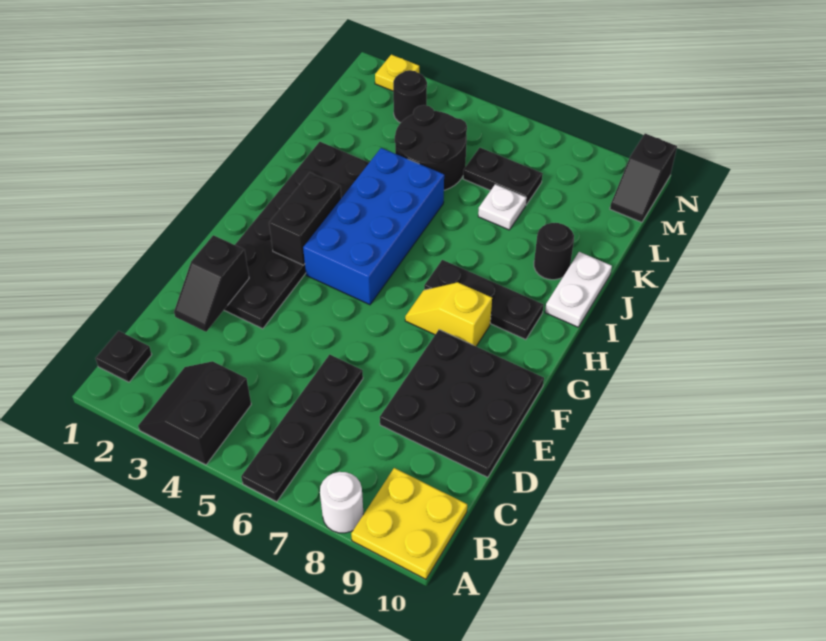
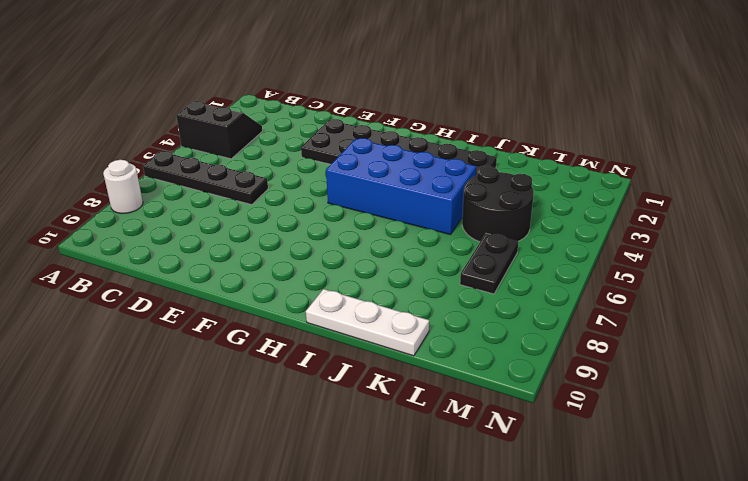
white 1x3 plate [306,289,429,356] -> white 1x2 plate [545,252,612,327]
none -> yellow 2x2 plate [351,468,467,579]
none -> black 1x1 plate [96,331,152,382]
none -> black 3x3 plate [380,330,544,477]

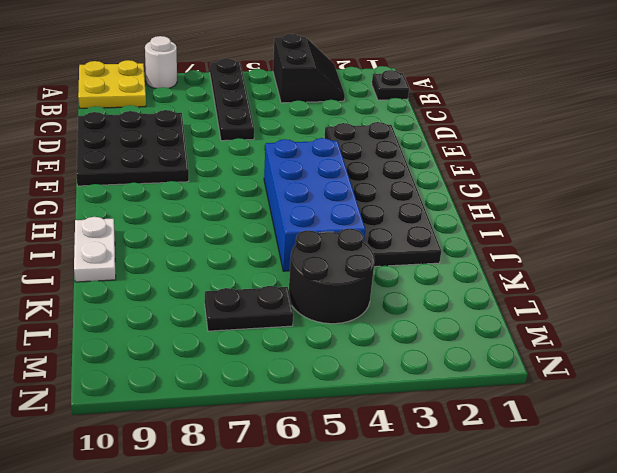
none -> yellow 1x2 slope [405,282,492,346]
none -> black 1x3 plate [424,260,544,340]
none -> black 1x1 round brick [534,223,574,280]

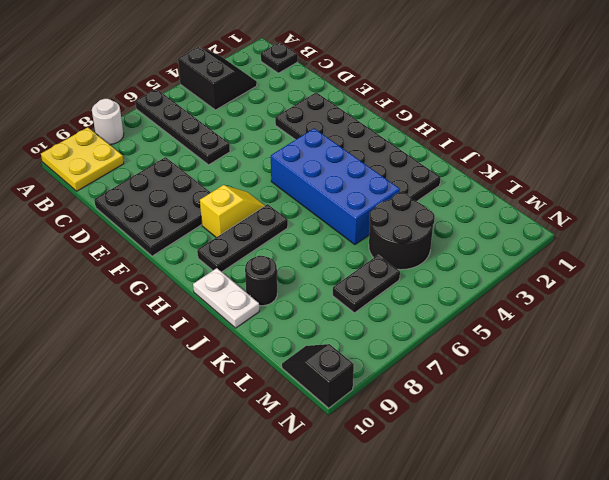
none -> white 1x1 plate [478,184,526,230]
none -> black 1x1 round brick [393,70,427,123]
none -> yellow 1x1 plate [375,55,419,91]

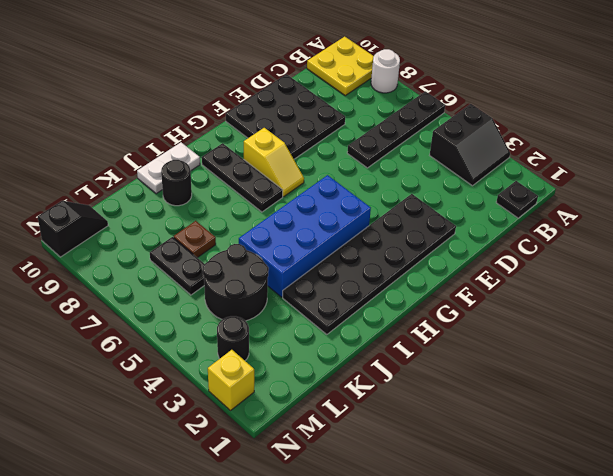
brown 1x1 plate [174,221,216,258] -> white 1x1 plate [478,184,526,230]
yellow 1x1 brick [208,350,254,410] -> yellow 1x1 plate [375,55,419,91]
none -> black 1x2 slope [174,235,249,332]
none -> black 1x2 brick [269,173,341,265]

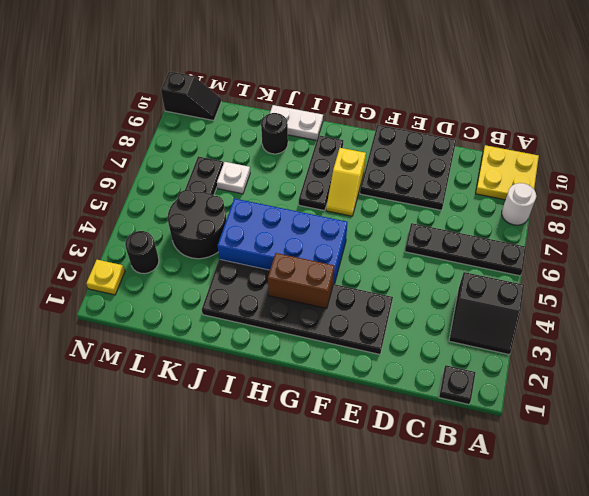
brown 1x2 brick [268,253,335,308] -> black 1x2 brick [269,173,341,265]
none -> black 1x2 slope [174,235,249,332]

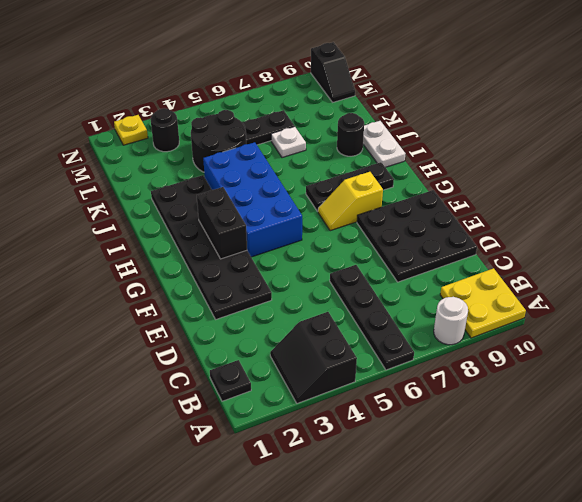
none -> black 1x2 slope [174,235,249,332]

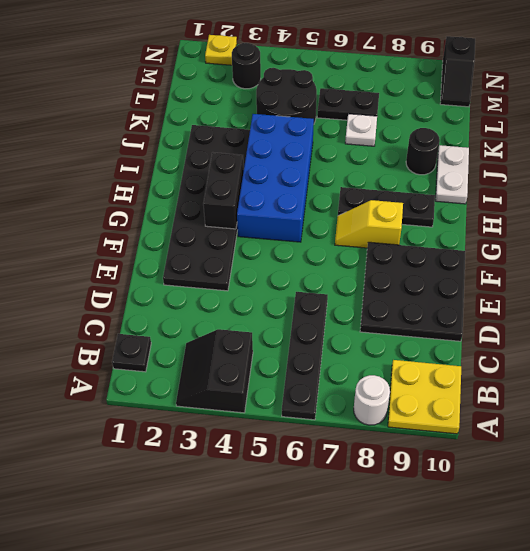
none -> black 1x2 slope [174,235,249,332]

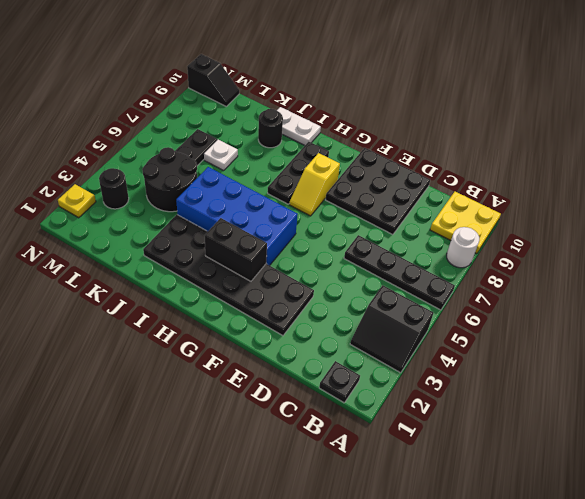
none -> black 1x2 slope [174,235,249,332]

